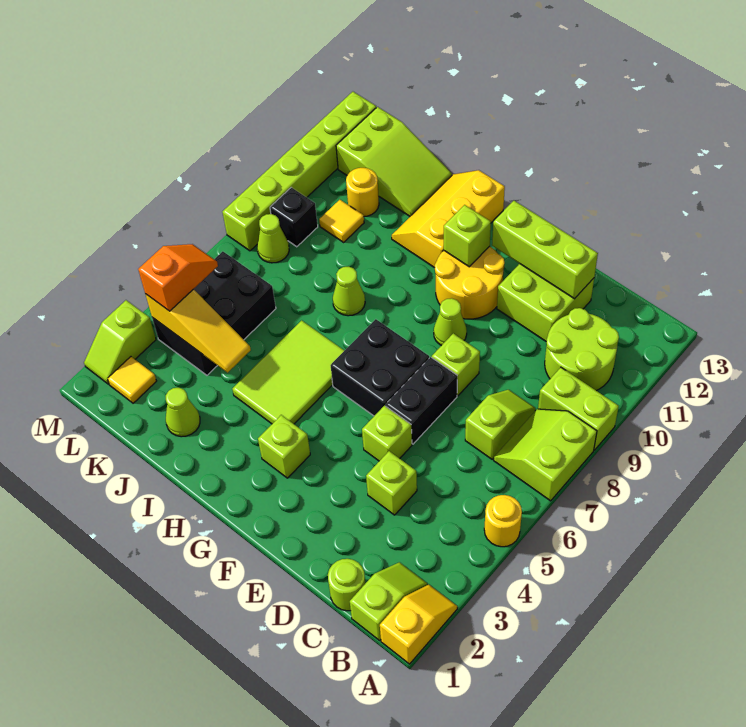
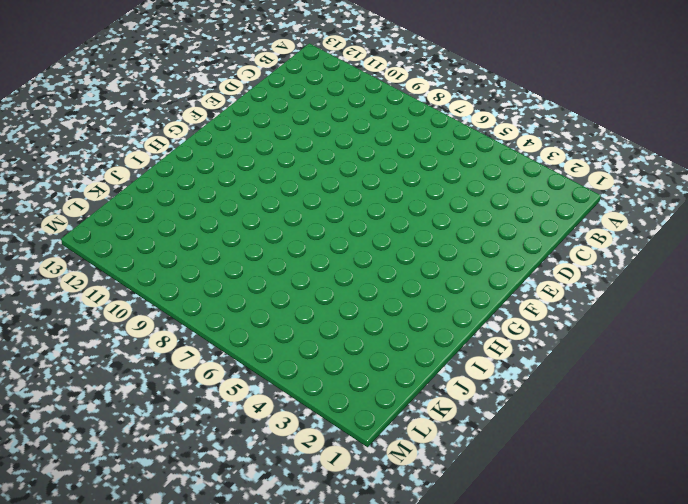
none -> yellow 1x2 slope [380,585,457,664]
none -> yellow 1x1 round brick [484,495,522,547]
none -> lime 2x2 slope [494,409,597,501]
none -> lime 1x2 brick [538,368,619,450]

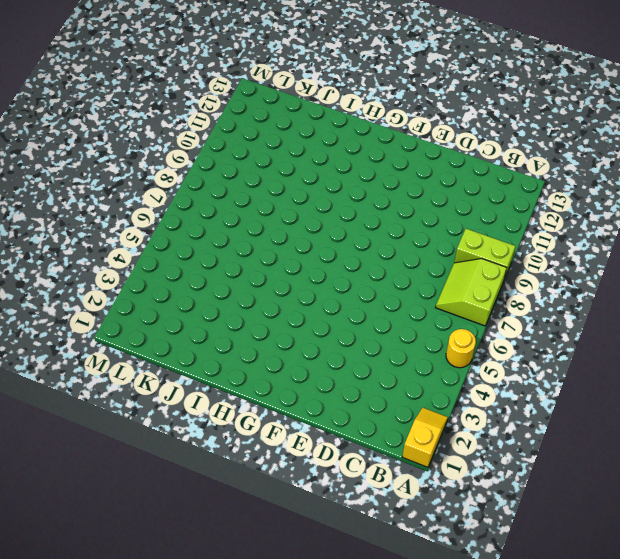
none -> lime 1x2 slope [350,562,427,640]
none -> lime 2x2 round brick [545,308,619,391]
none -> lime 1x1 round brick [328,559,365,611]
none -> lime 1x2 slope [465,390,536,459]

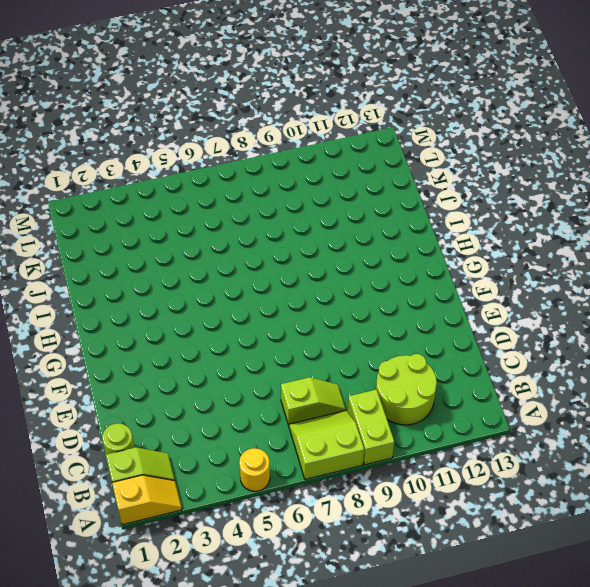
none -> lime 1x1 brick [366,451,417,515]
none -> lime 2x2 brick [497,264,594,341]
none -> lime 1x1 brick [362,405,412,461]
none -> black 1x2 brick [386,357,457,444]

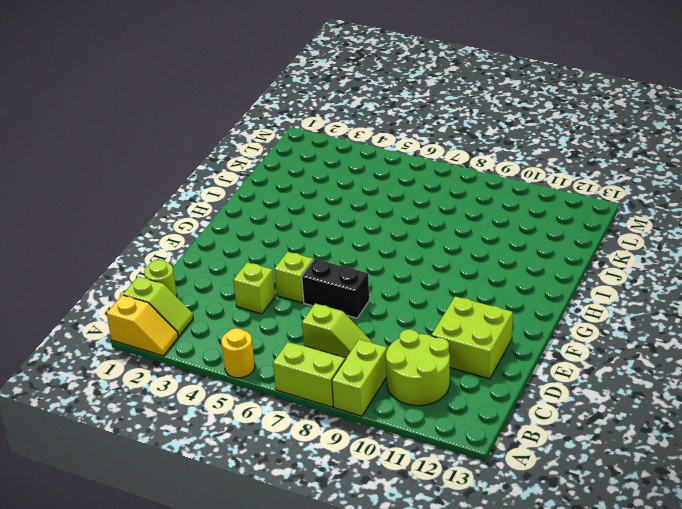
none -> lime 1x1 brick [432,333,480,396]
none -> black 2x2 brick [331,319,429,416]
none -> lime 1x1 cone [434,298,467,346]
none -> yellow 2x2 round brick [435,246,505,319]

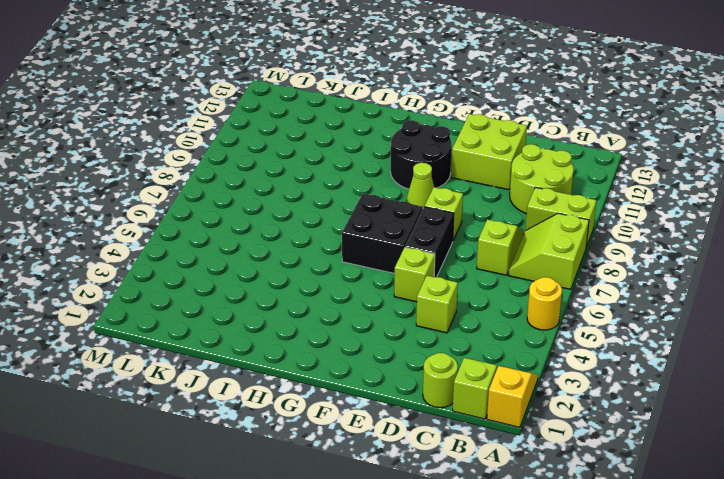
black 2x2 round brick [391,120,452,189] -> yellow 2x2 round brick [435,246,505,319]
none -> lime 1x1 brick [258,415,310,478]
none -> lime 2x3 tile [232,320,344,424]
none -> yellow 2x3 slope [392,170,505,268]
none -> lime 1x1 cone [333,267,365,316]

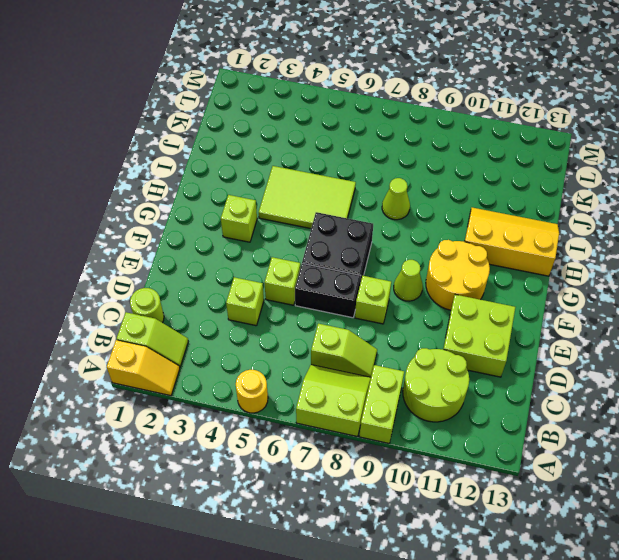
none -> lime 1x1 cone [166,388,200,437]
none -> lime 2x3 slope [336,107,452,216]
none -> black 2x3 brick [152,251,276,375]
none -> yellow 1x1 tile [319,200,364,242]

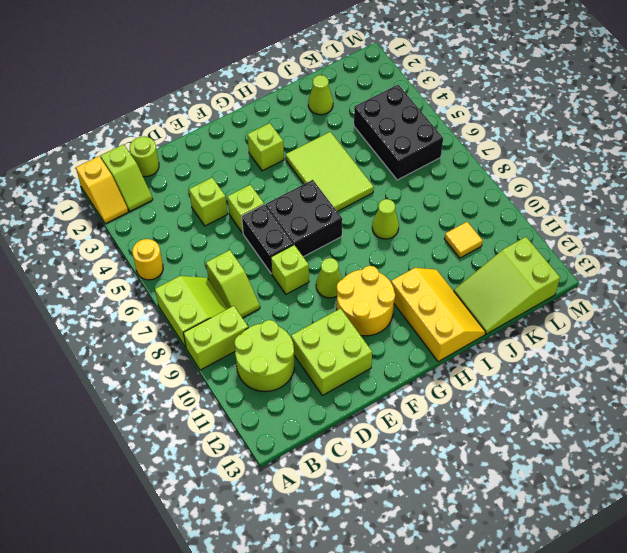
none -> yellow 1x1 round brick [346,168,379,217]
none -> yellow 1x1 tile [107,357,156,403]
none -> lime 1x1 cone [257,214,289,263]
none -> black 1x1 brick [270,187,318,247]

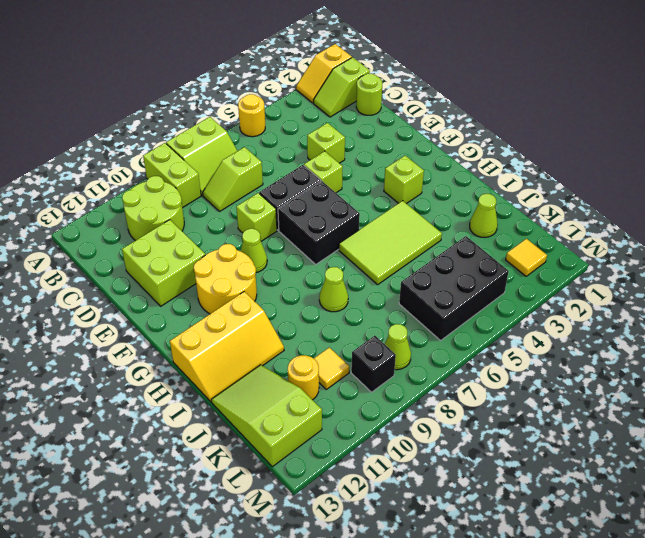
none -> lime 1x2 slope [84,300,156,384]
none -> lime 1x6 brick [223,92,376,251]
none -> lime 1x3 brick [492,201,598,299]
none -> lime 1x1 brick [444,205,491,267]

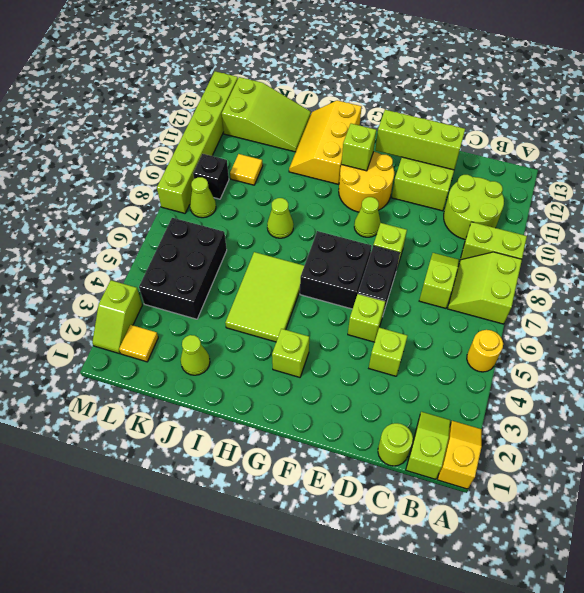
none -> yellow 1x1 round brick [346,168,379,217]
none -> yellow 1x3 slope [146,289,251,373]
none -> orange 1x2 slope [138,244,218,311]

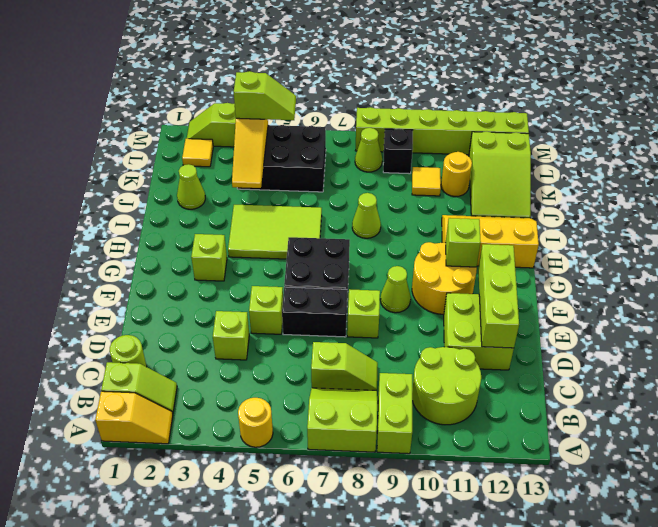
lime 1x2 slope [234,71,296,120] -> orange 1x2 slope [138,244,218,311]

